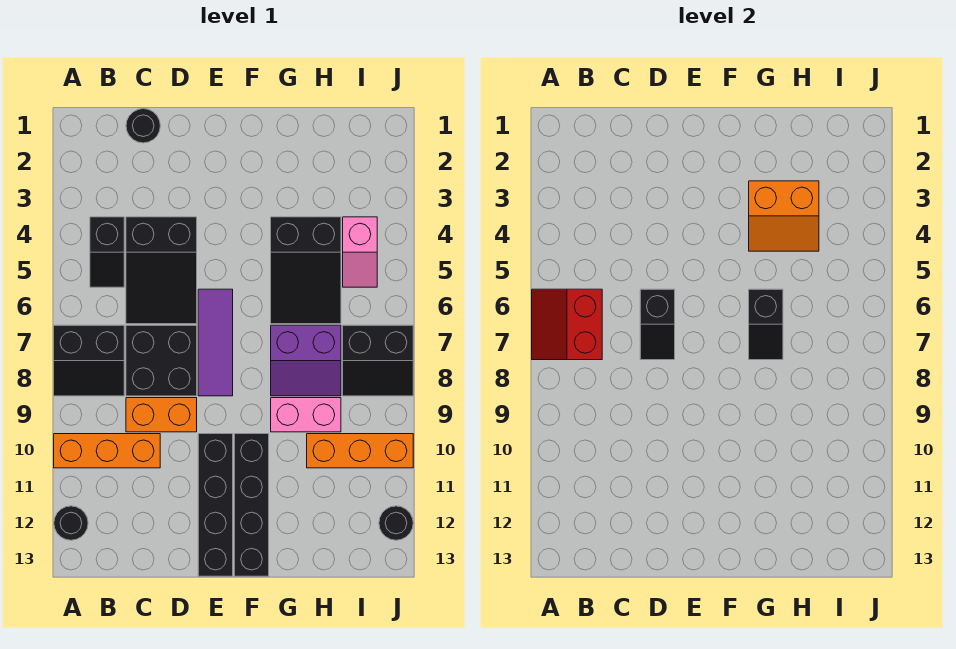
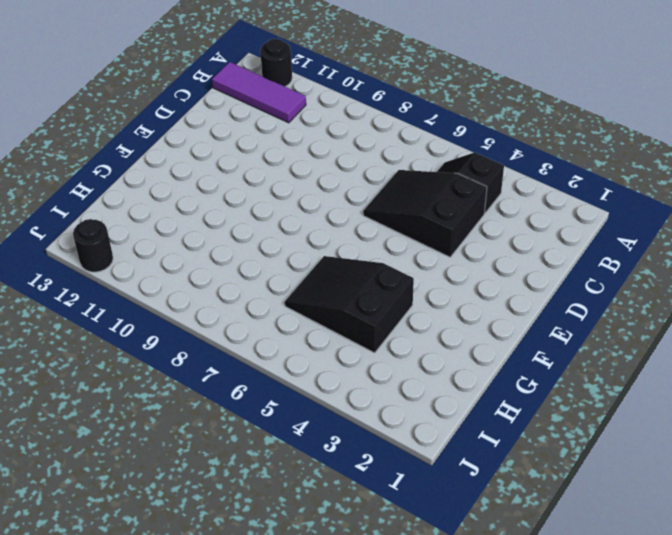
purple 1x3 tile [212,62,306,123] -> purple 1x3 tile moved to [198,289,233,396]
none -> black 2x2 slope [54,325,124,396]
none -> orange 1x3 brick [54,434,160,468]
none -> black 1x1 round brick [126,109,160,143]

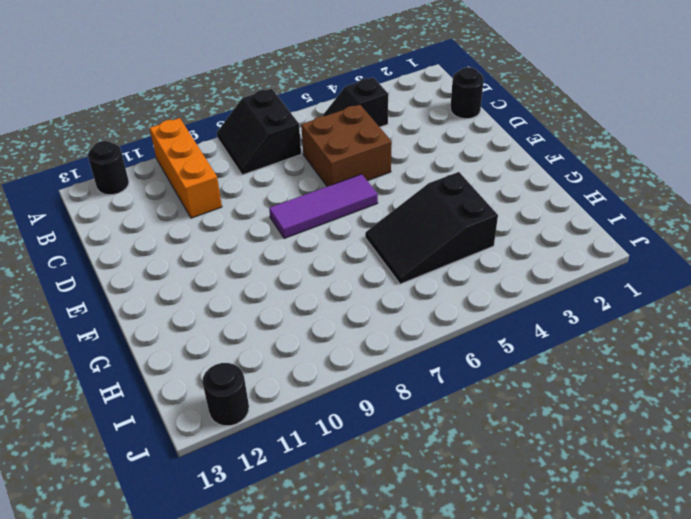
brown 2x2 brick [301,104,392,186] -> black 2x3 slope [126,217,197,324]
none -> black 2x2 brick [126,325,197,396]
none -> orange 1x2 brick [126,398,197,432]
none -> black 1x4 brick [198,434,233,576]

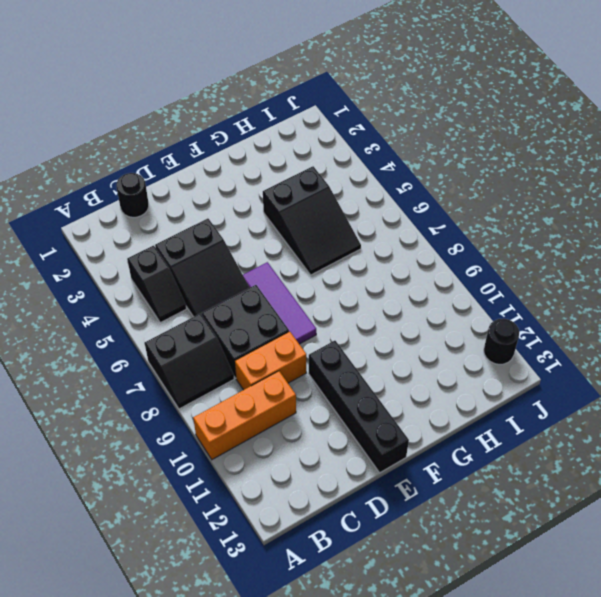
none -> black 1x1 round brick [54,506,88,540]
none -> black 1x4 brick [234,434,269,576]
none -> purple 2x2 slope [271,325,341,396]

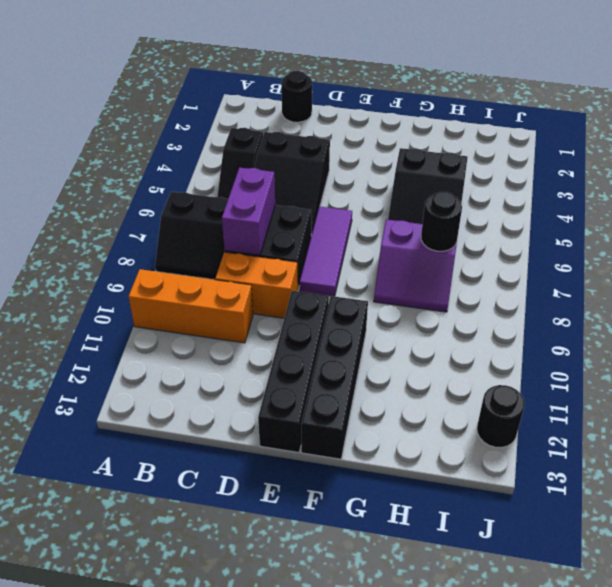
purple 1x2 brick [222,168,275,255] -> none
black 1x1 round brick [421,192,462,251] -> black 1x1 round brick moved to [54,506,88,540]
none -> pink 1x2 brick [271,398,341,432]
none -> orange 1x3 brick [307,434,413,468]
none -> pink 1x2 slope [343,217,377,287]

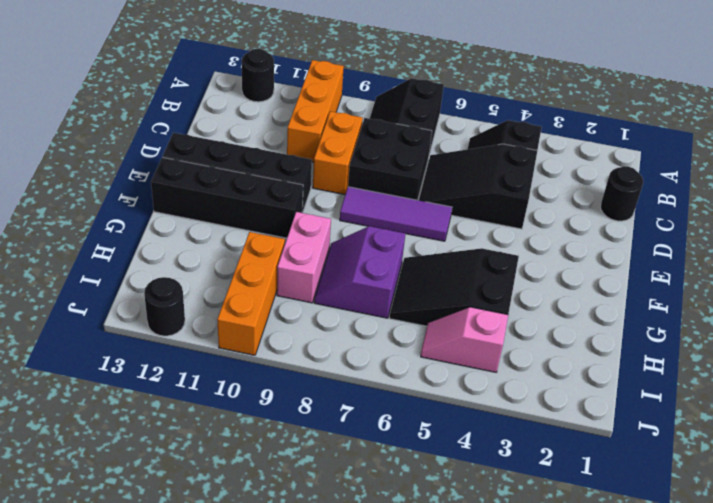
none -> black 2x2 slope [343,325,413,396]
none -> red 2x2 slope [532,289,602,360]
none -> black 1x2 slope [640,289,675,360]

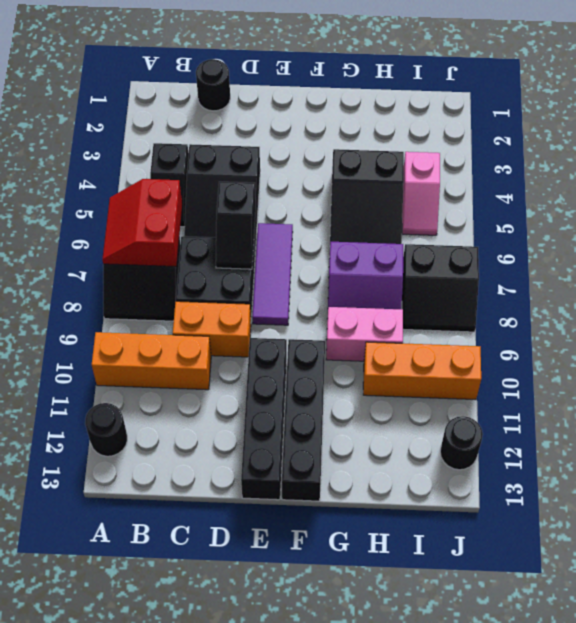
none -> orange 2x2 slope [749,181,819,251]
none -> black 1x2 slope [749,289,783,360]

